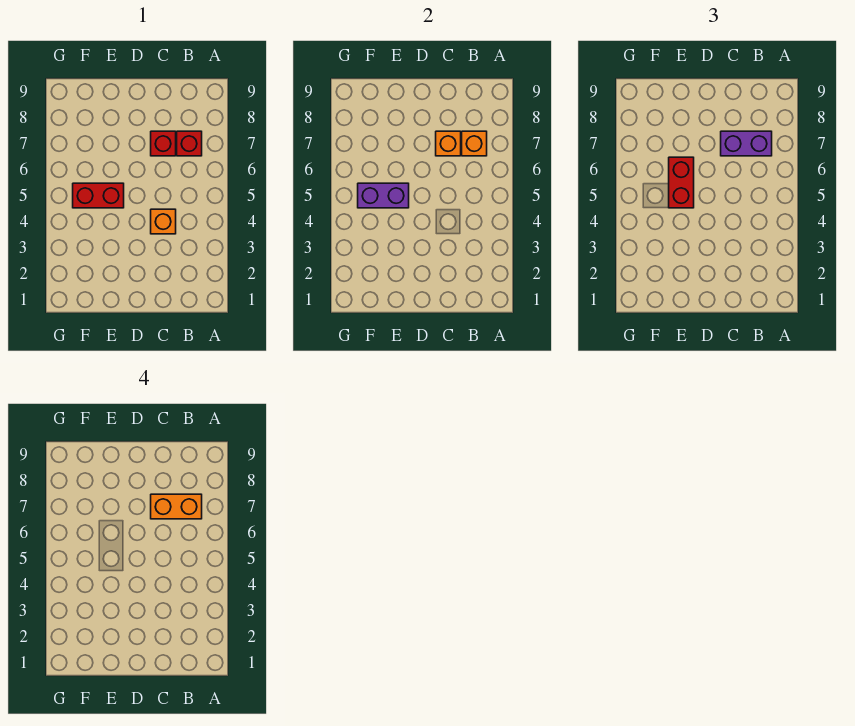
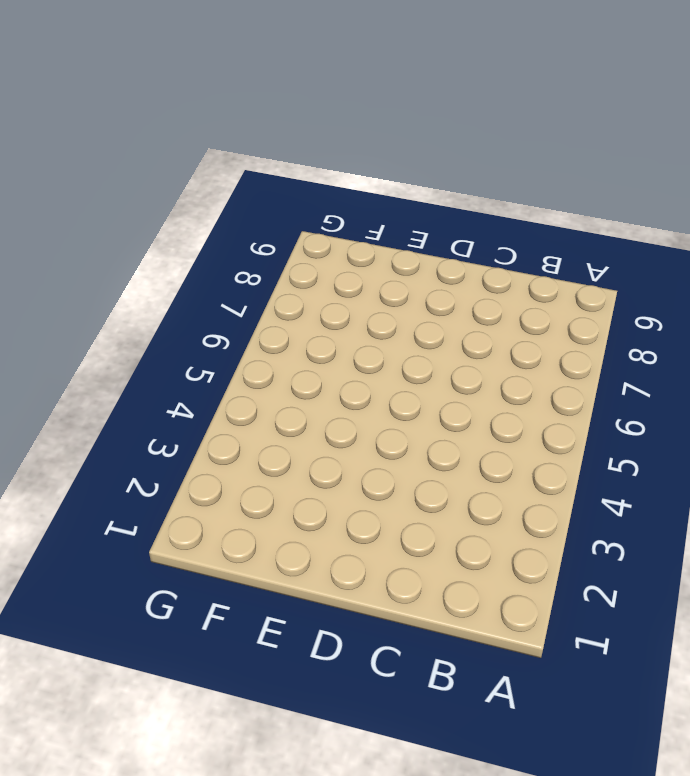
none -> red 1x1 brick [177,131,202,156]
none -> orange 1x1 brick [151,209,176,234]

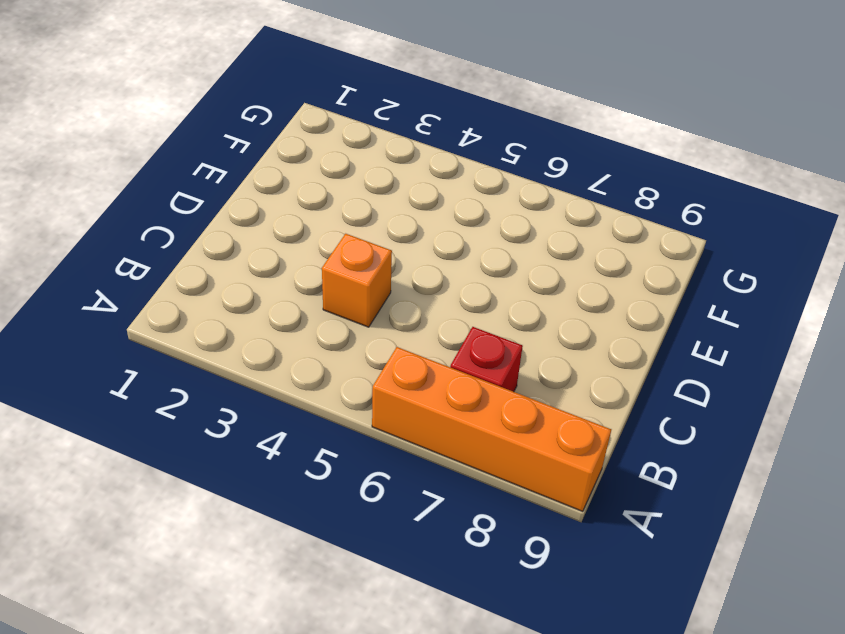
orange 1x4 brick [372,347,611,511] -> none
none -> red 1x1 brick [151,131,176,156]
none -> red 1x2 brick [73,183,124,208]

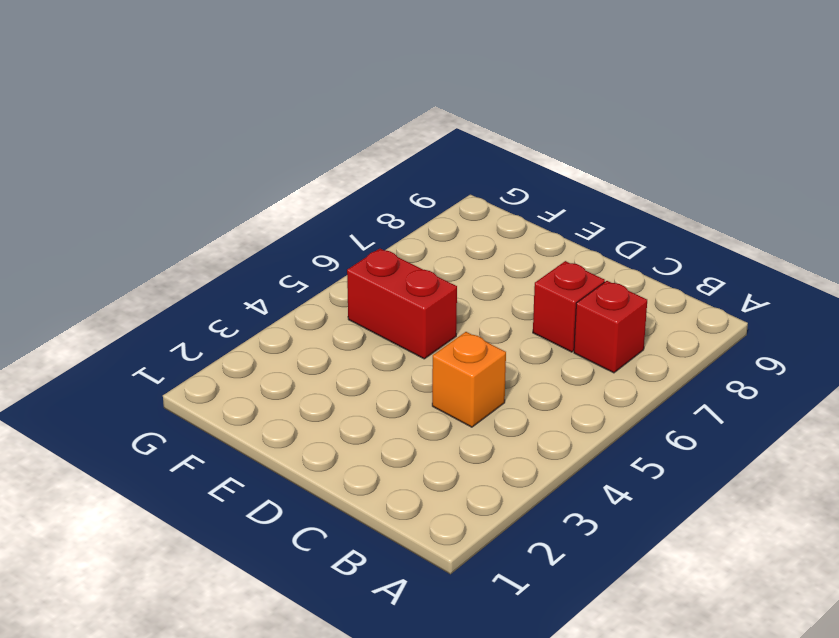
none -> orange 1x1 brick [462,131,487,156]
none -> orange 1x1 brick [436,131,461,156]

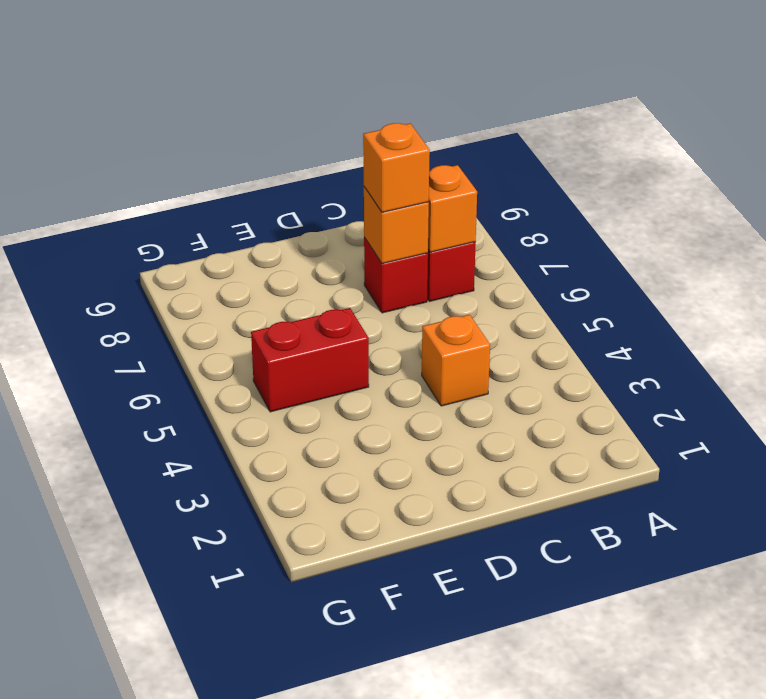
orange 1x1 brick [363,123,430,212] -> purple 1x2 brick [721,131,772,156]
none -> purple 1x2 brick [358,183,409,208]
none -> red 1x2 brick [669,157,694,208]

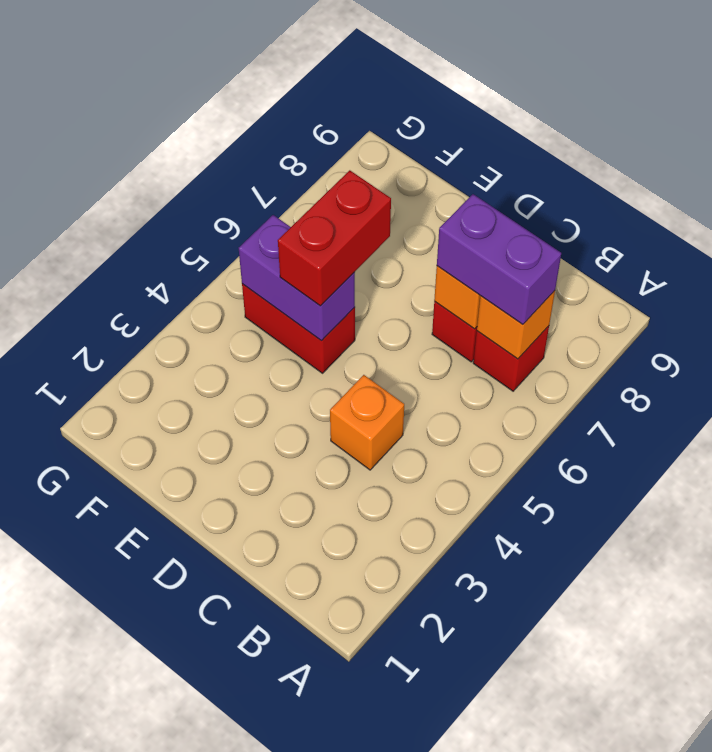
none -> orange 1x2 brick [151,494,202,519]

